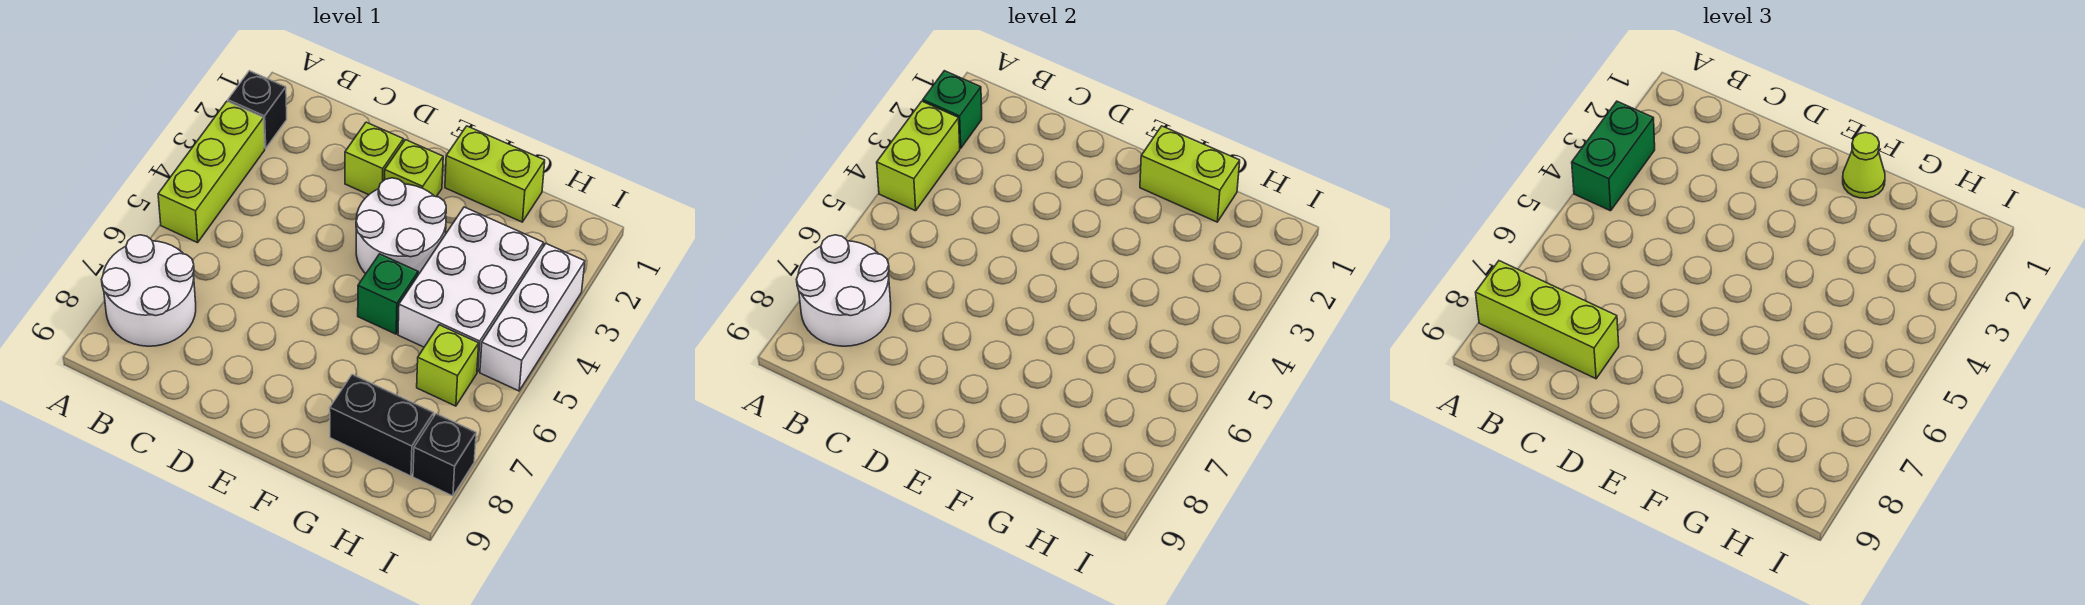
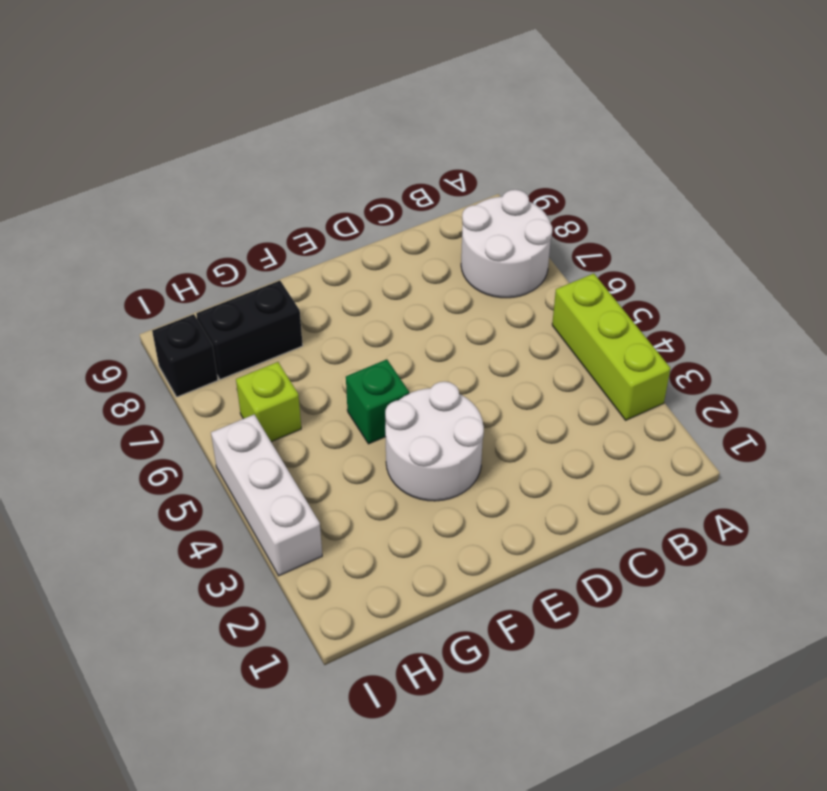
none -> black 1x1 brick [228,71,287,148]
none -> lime 1x1 brick [345,122,403,195]
none -> lime 1x1 brick [384,140,443,197]

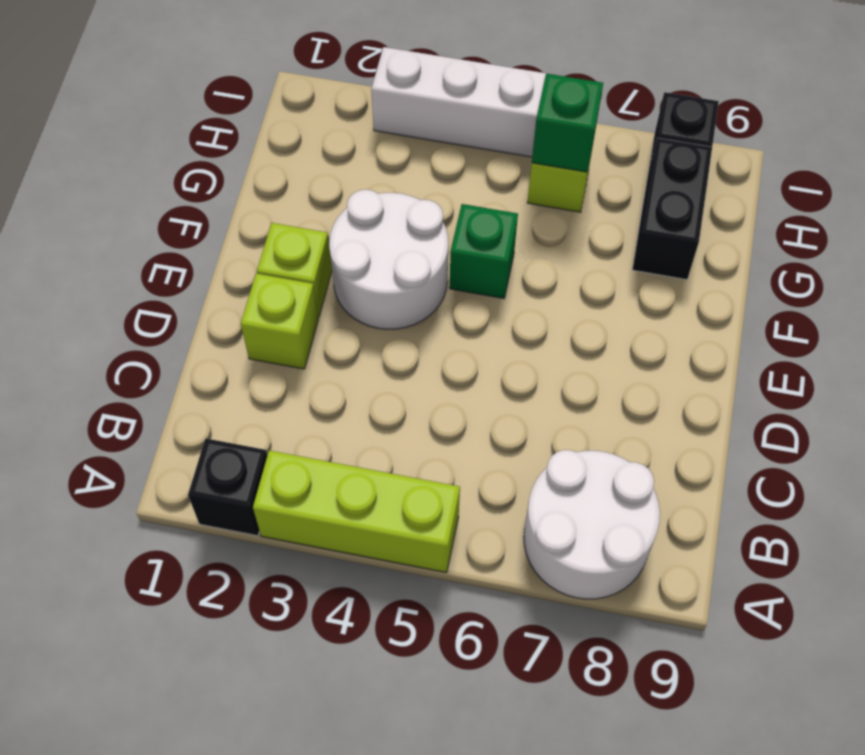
green 1x1 brick [532,73,603,172] -> green 1x1 brick moved to [923,71,982,148]
none -> lime 1x2 brick [445,126,545,222]
none -> white 2x3 brick [398,207,544,372]
none -> lime 1x2 brick [877,101,960,211]

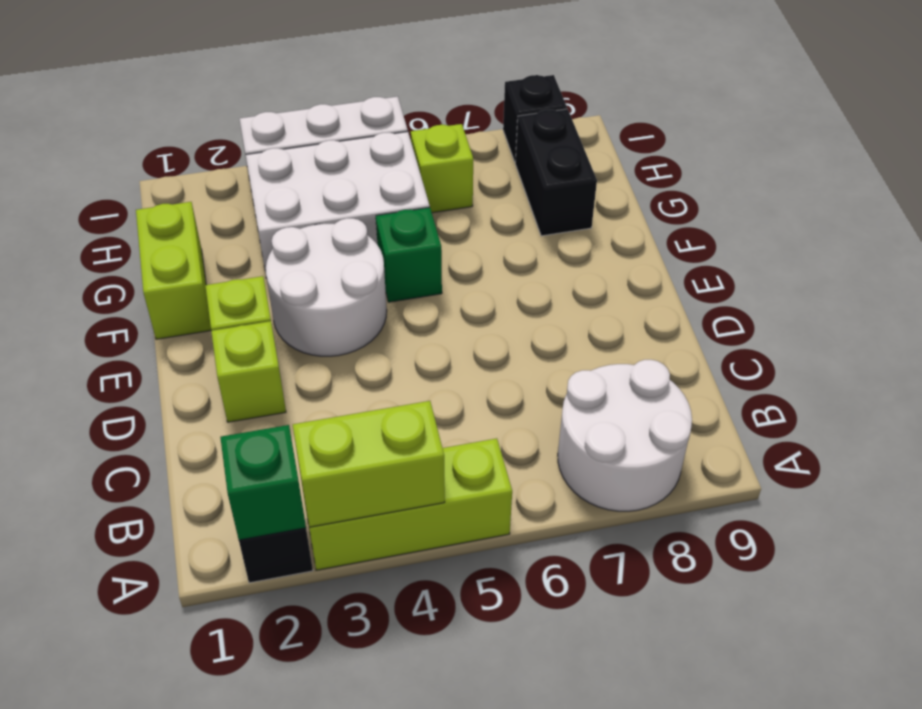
none -> white 2x2 round brick [796,235,891,346]
none -> lime 1x2 brick [1140,126,1240,222]
none -> green 1x2 brick [1572,101,1655,211]

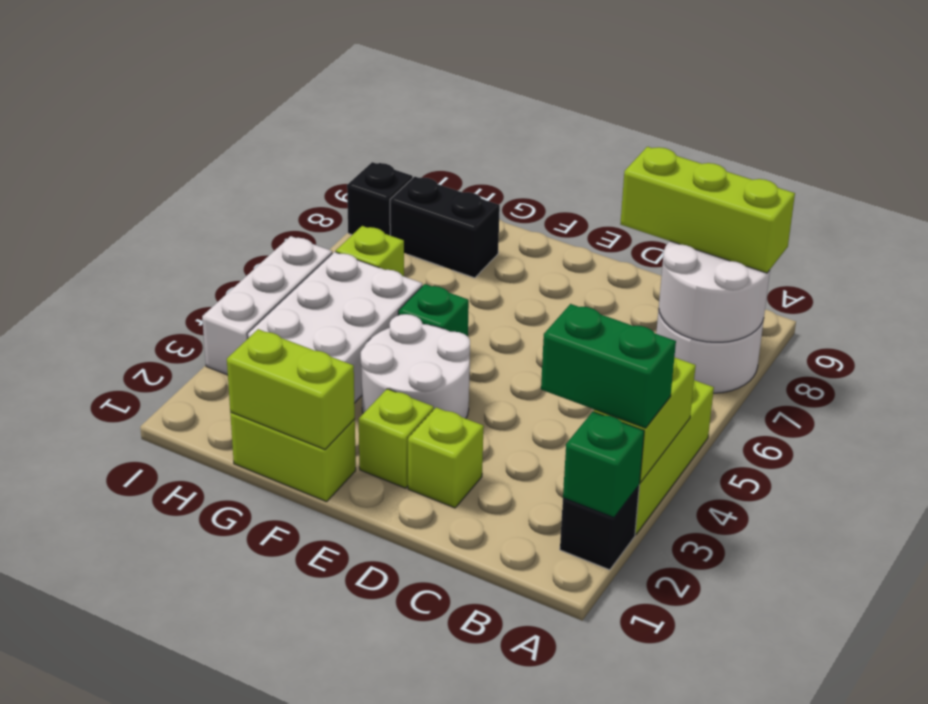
green 1x2 brick [541,304,676,428] -> green 1x2 brick turned to [1572,101,1655,211]
none -> lime 1x1 cone [1843,132,1885,198]

